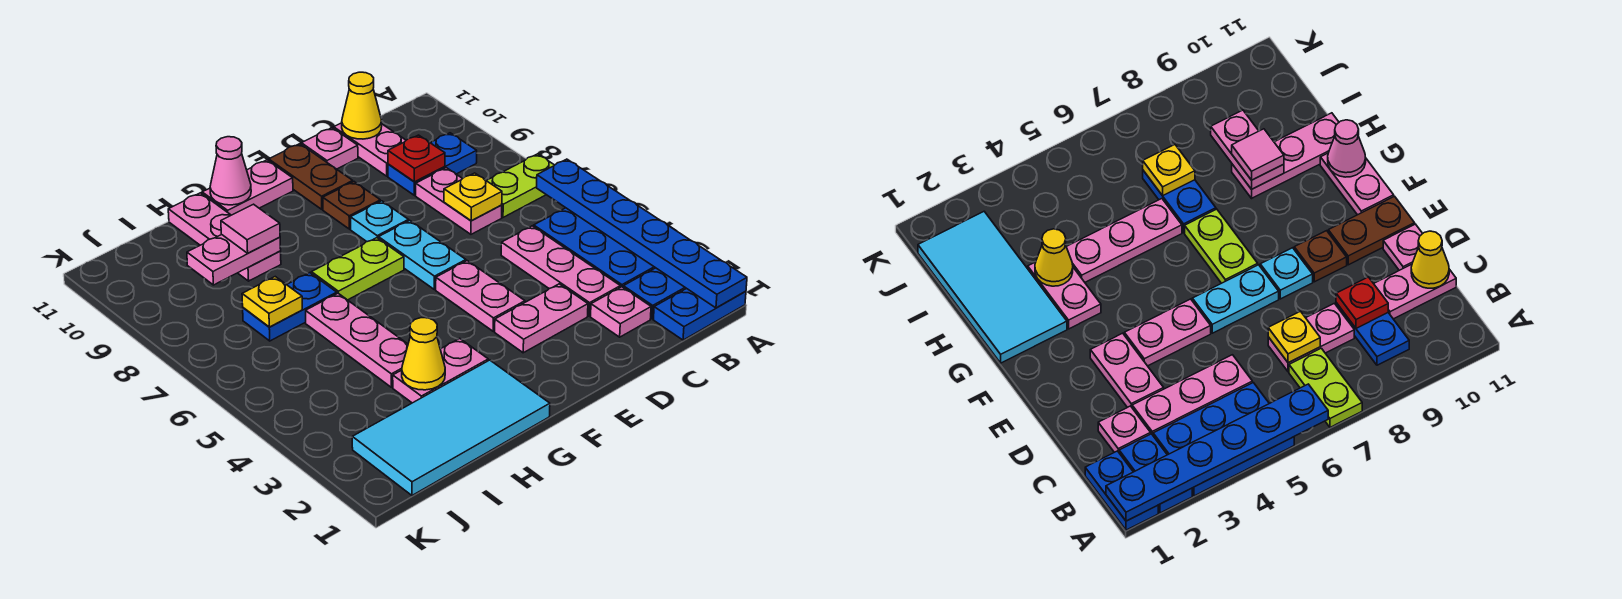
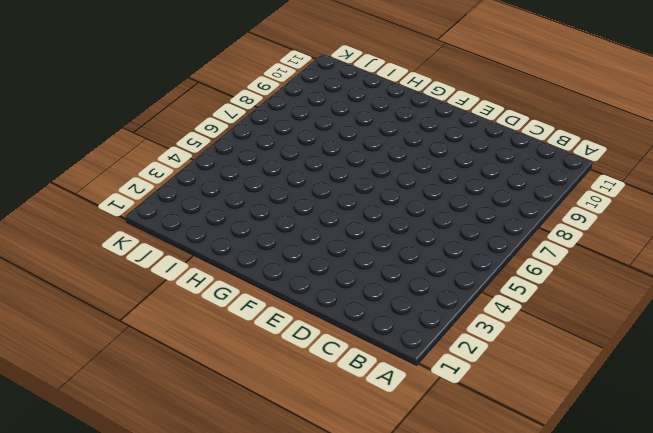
none -> blue 1x2 plate [653,288,746,340]
none -> blue 1x2 plate [623,268,686,319]
none -> blue 2x3 plate [534,208,655,287]
none -> lime 1x2 plate [487,154,554,217]

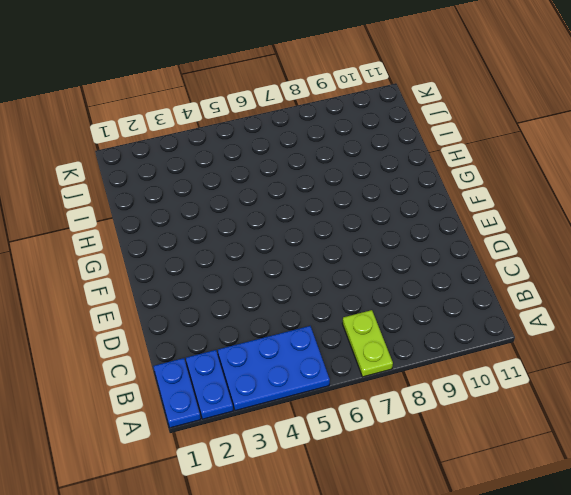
none -> blue 1x2 plate [388,133,477,195]
none -> pink 1x1 plate [591,287,651,337]
none -> pink 1x3 plate [501,226,620,316]
none -> pink 1x2 plate [416,168,502,234]

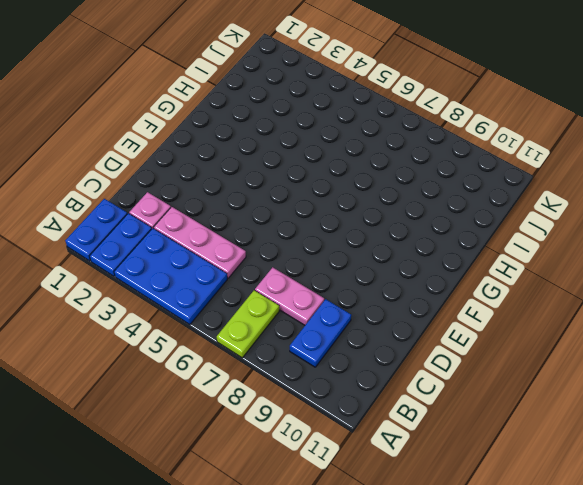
none -> pink 1x2 plate [334,123,406,176]
none -> pink 1x2 plate [495,284,588,353]
none -> pink 1x1 plate [301,128,358,169]
none -> pink 1x2 plate [436,261,525,331]

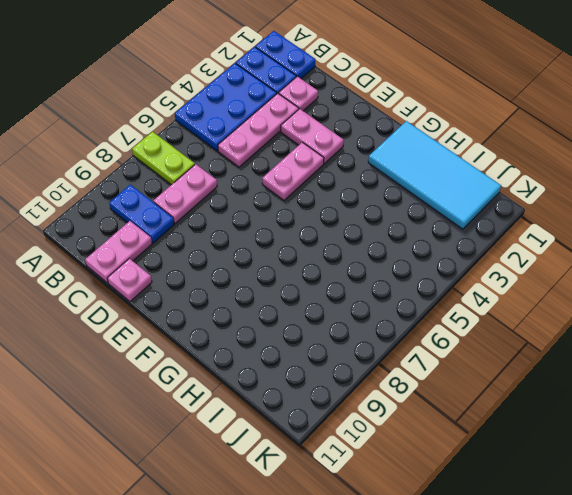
none -> cyan 1x2 plate [379,221,466,290]
none -> cyan 1x1 plate [350,201,409,242]
none -> brown 1x1 plate [323,182,380,229]
none -> brown 1x2 plate [269,144,353,209]

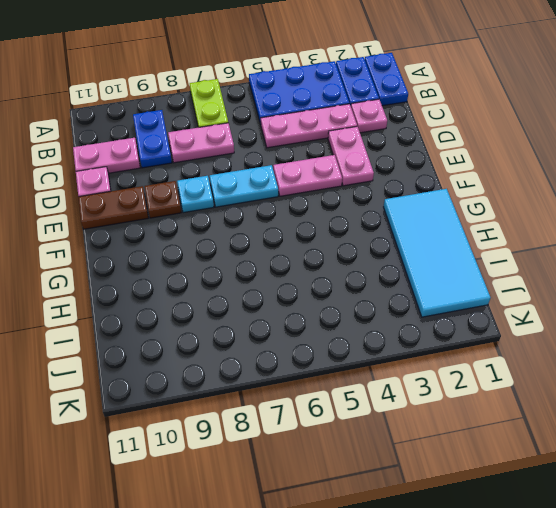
none -> lime 1x2 plate [311,238,404,300]
none -> pink 1x2 plate [202,160,293,215]
none -> pink 1x2 plate [393,338,488,403]
none -> pink 1x3 plate [306,293,408,387]

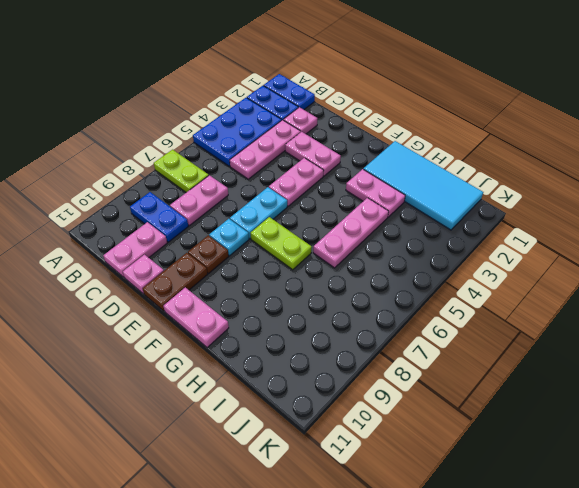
none -> blue 1x2 plate [243,273,337,341]
none -> pink 1x3 plate [168,193,281,281]
none -> blue 1x6 plate [537,159,747,308]
none -> yellow 1x1 plate [444,173,502,221]

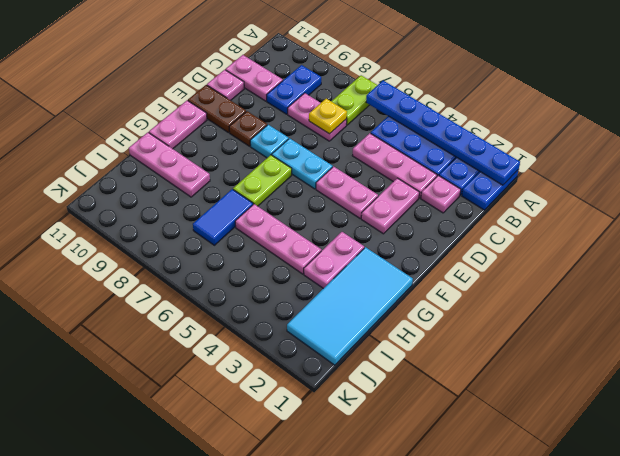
blue 1x2 tile [193,189,253,245] -> blue 1x2 plate [243,273,337,341]
none -> red 1x1 plate [388,135,445,182]
none -> yellow 1x1 cone [342,72,382,139]
none -> pink 1x1 cone [210,137,251,205]
none -> yellow 1x1 cone [402,318,445,390]

